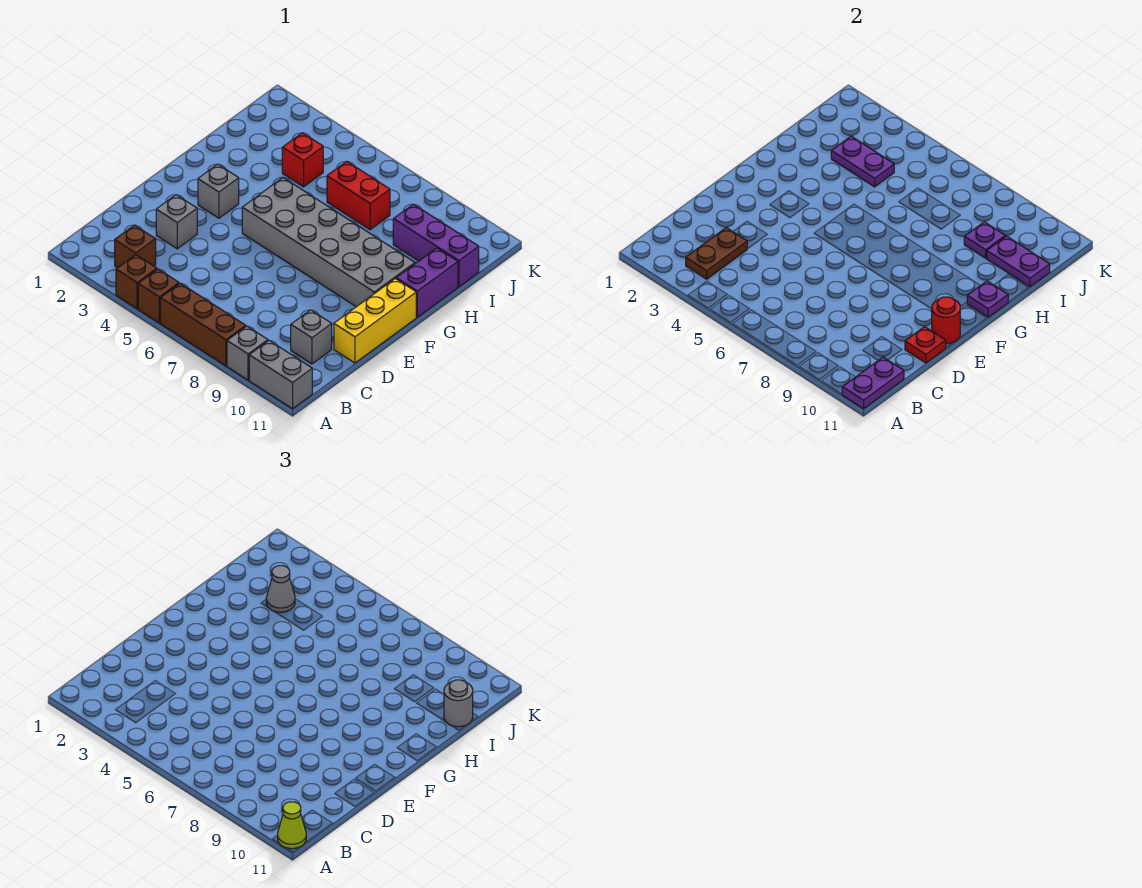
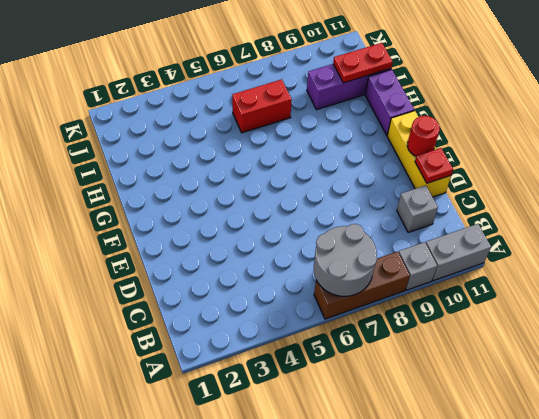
grey 2x2 round brick [314,224,377,296] -> none
red 1x2 plate [333,43,393,83] -> purple 1x2 plate [986,236,1050,287]
none -> brown 1x1 brick [116,255,157,309]
none -> brown 1x1 brick [138,269,179,323]
none -> brown 1x1 brick [115,225,156,268]

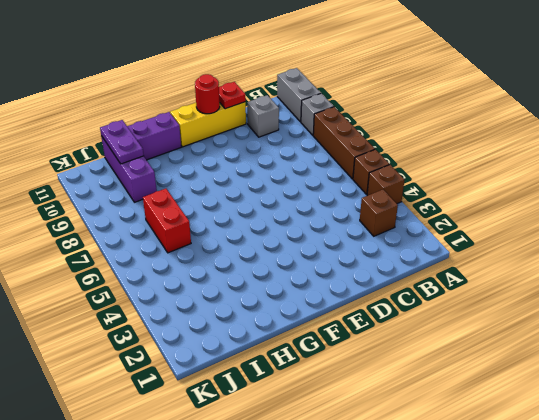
none -> grey 1x1 brick [156,195,197,249]
none -> grey 1x1 brick [198,164,239,218]
none -> grey 2x6 brick [242,178,415,307]

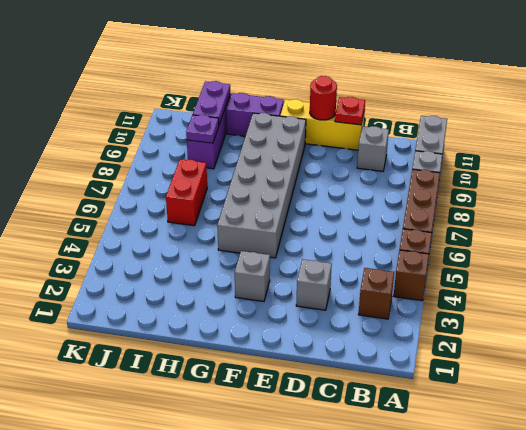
none -> red 1x1 brick [282,133,323,187]
none -> purple 1x2 plate [842,357,904,409]
none -> brown 1x2 plate [686,228,747,279]

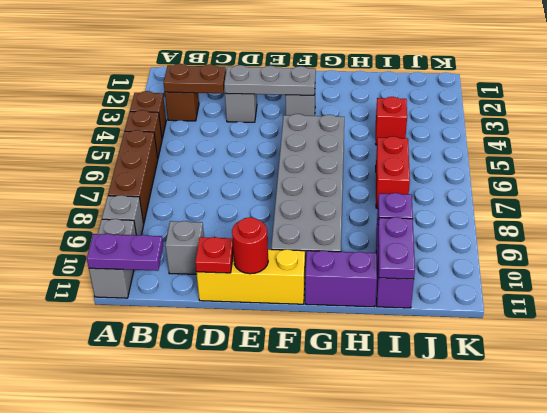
grey 1x3 plate [224,65,316,95] -> none
none -> purple 1x1 plate [967,281,1008,317]
none -> purple 1x2 plate [831,136,894,187]
none -> lime 1x1 cone [278,802,306,849]

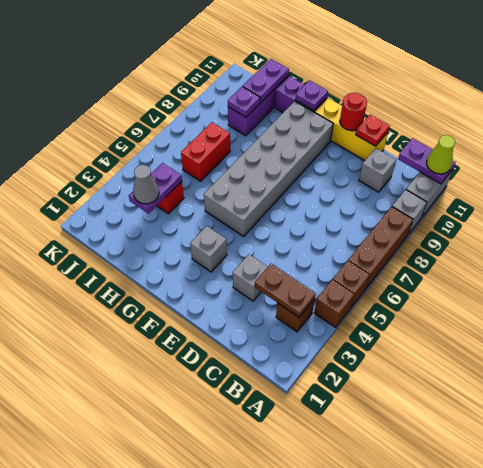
none -> grey 1x1 round brick [444,680,473,727]

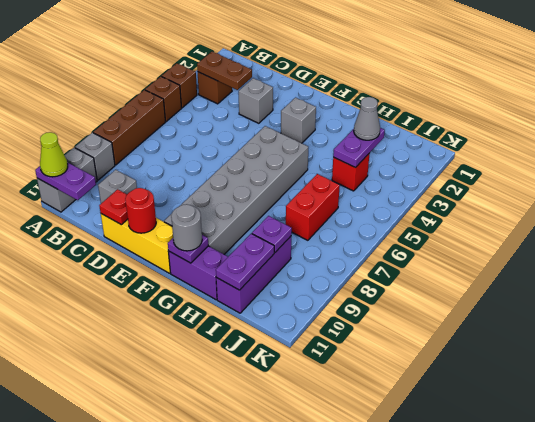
grey 1x1 round brick [171,204,202,251] -> grey 1x1 round brick moved to [444,680,473,727]

